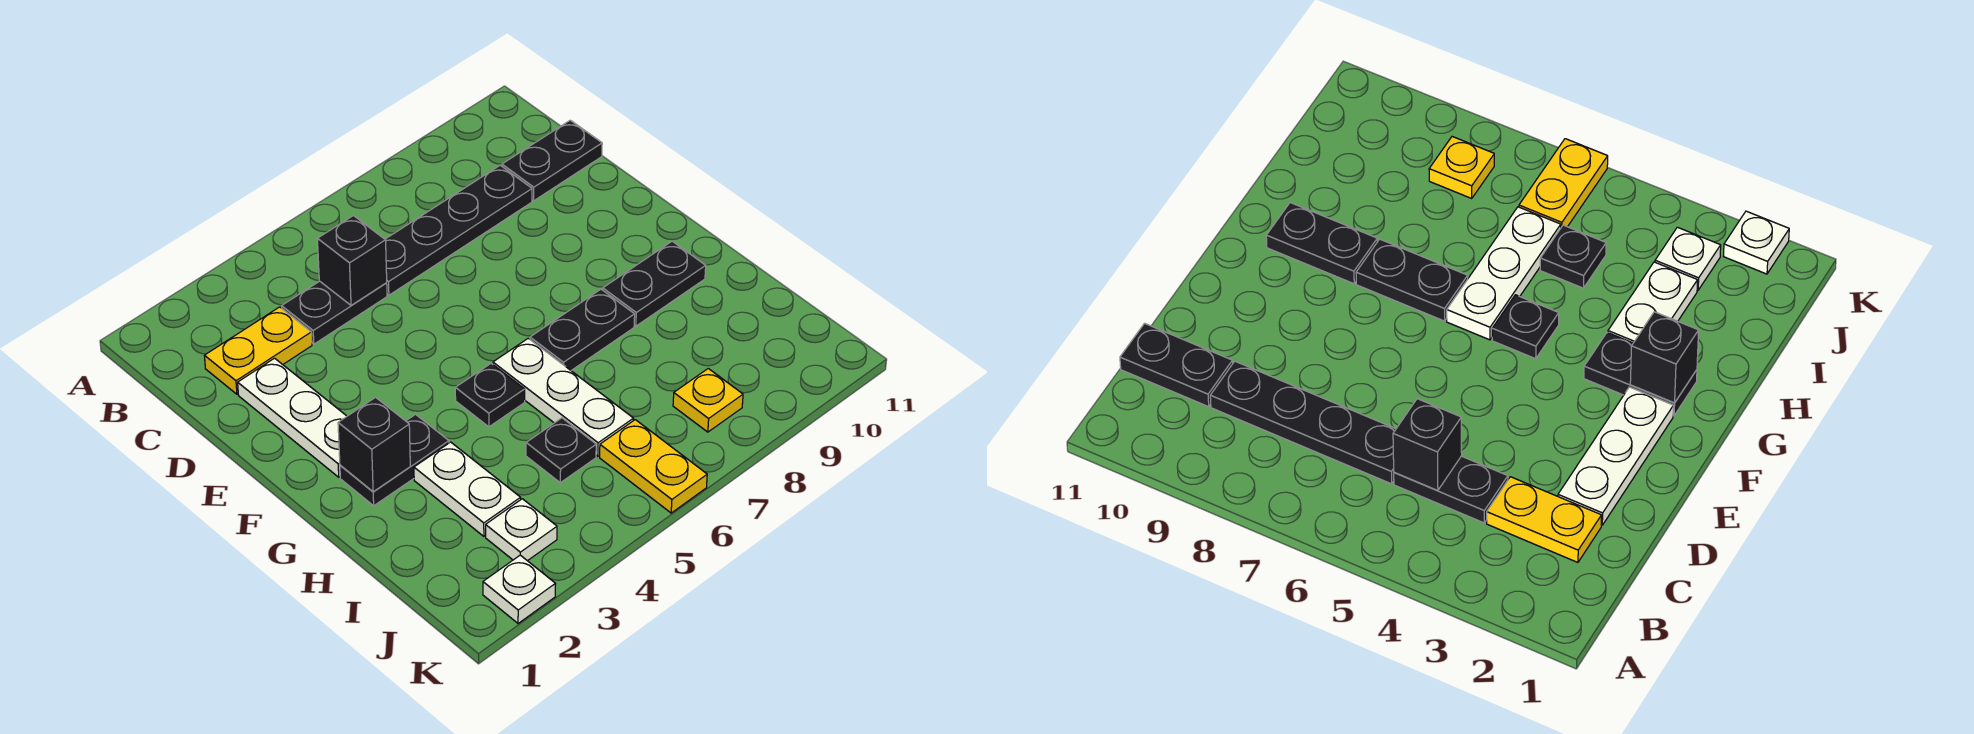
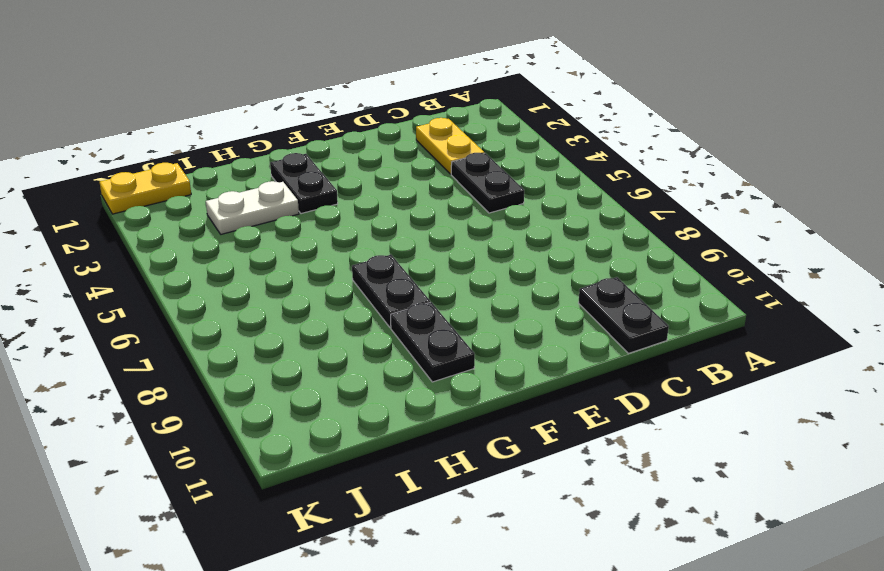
yellow 1x2 plate [99,163,191,214] -> yellow 1x2 plate moved to [600,420,707,513]
none -> black 1x4 plate [385,165,532,295]
none -> white 1x3 plate [238,358,347,477]
none -> black 1x1 plate [455,363,525,427]

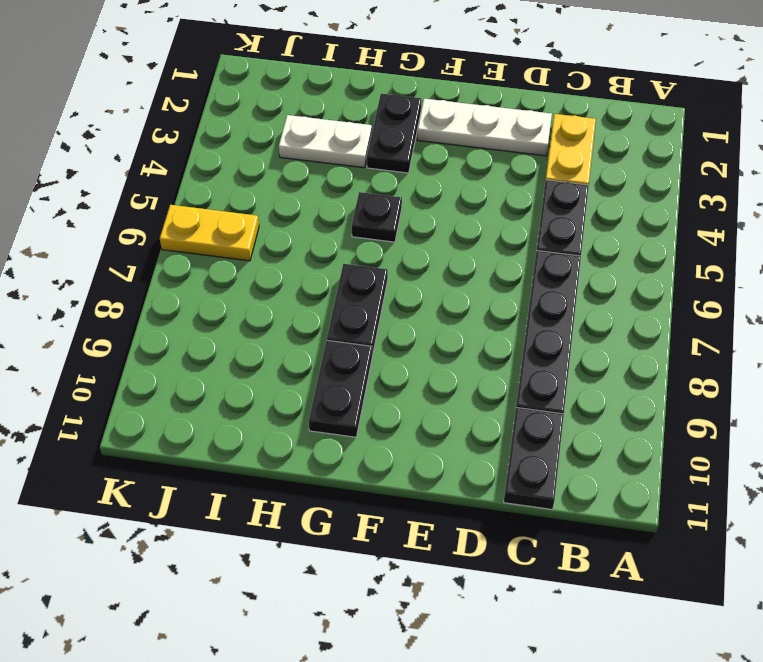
none -> white 1x3 plate [493,338,634,456]
none -> black 1x1 plate [526,418,596,483]
none -> white 1x1 plate [486,499,557,561]

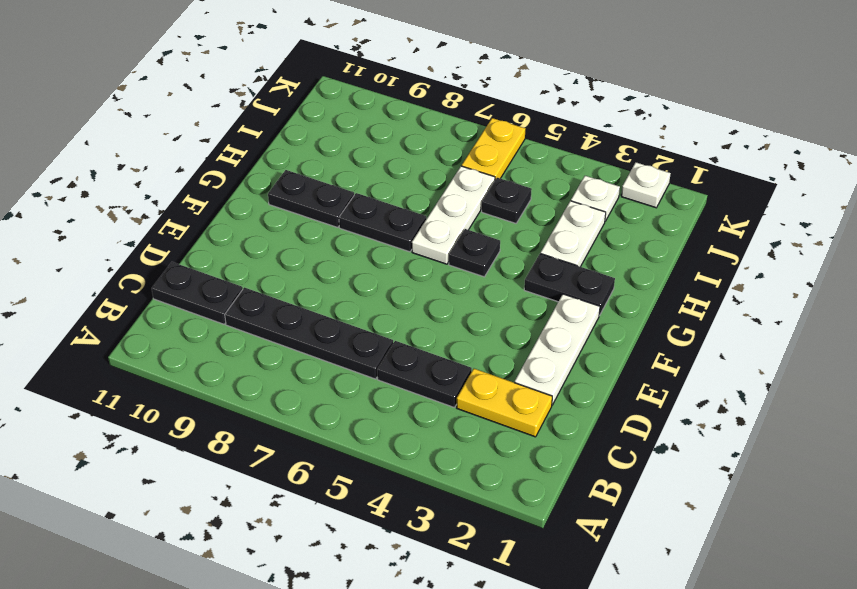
none -> yellow 1x1 plate [673,369,743,432]
none -> black 1x1 brick [317,216,387,306]
none -> black 1x1 brick [338,397,410,492]

